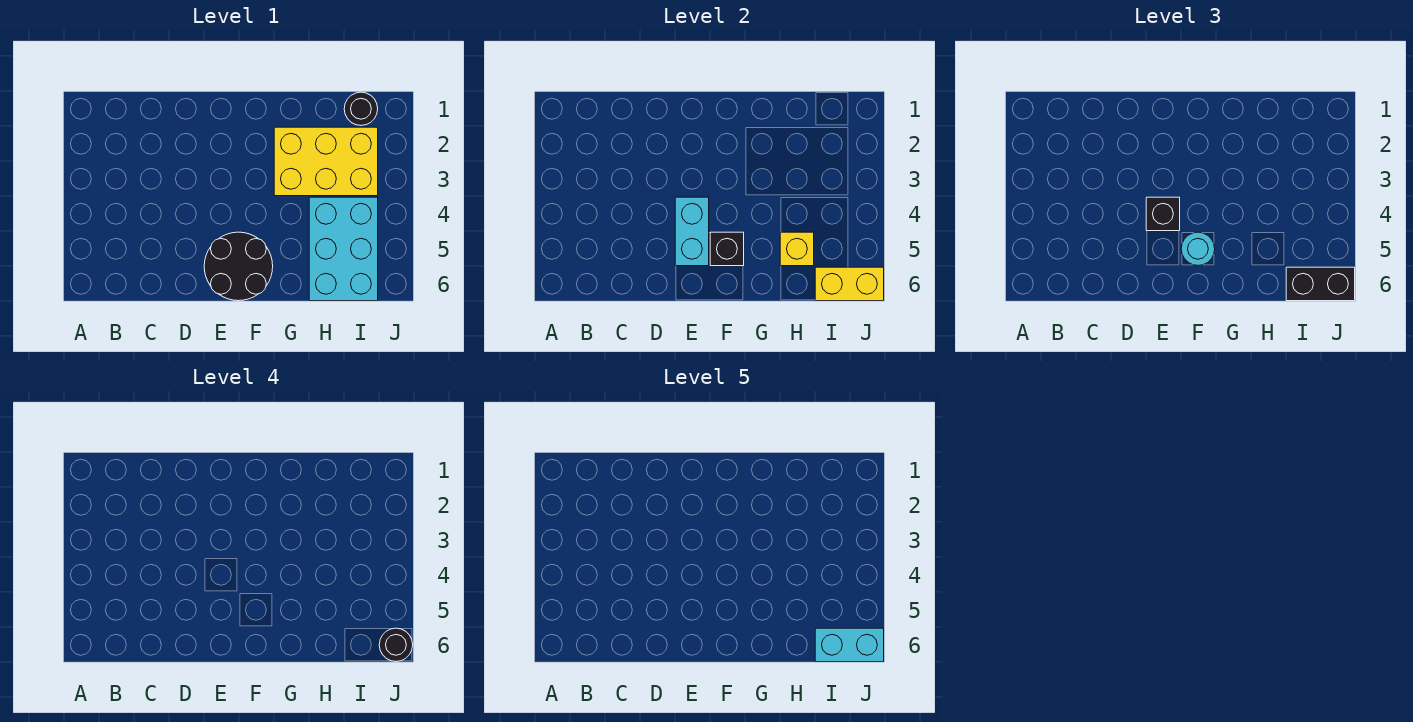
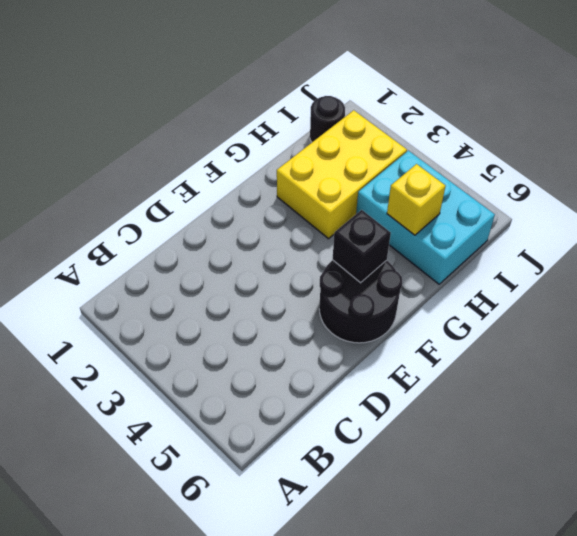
none -> cyan 1x2 brick [675,197,709,266]
none -> yellow 1x2 brick [815,267,884,301]
none -> black 1x1 brick [1146,197,1180,231]

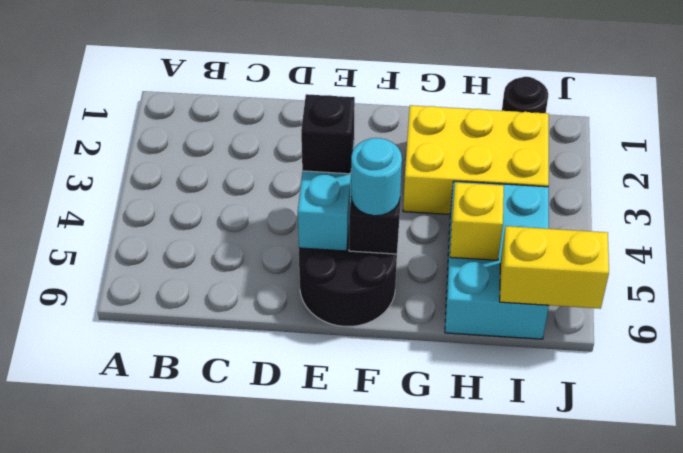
none -> black 1x2 brick [1286,267,1355,301]
none -> black 1x1 round brick [379,628,413,661]
none -> cyan 1x2 brick [815,628,884,662]

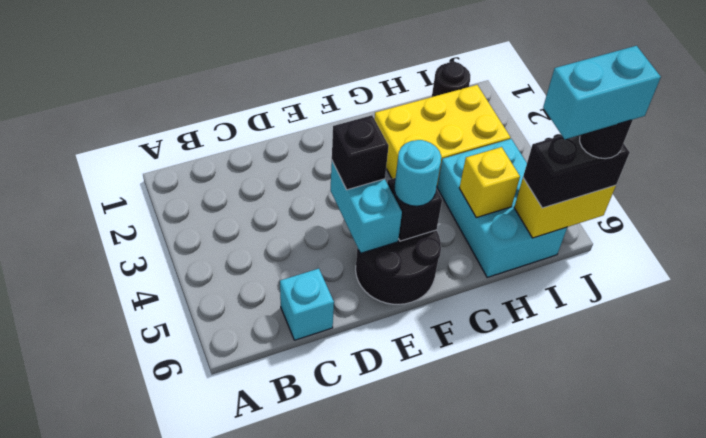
cyan 1x1 brick [280,269,334,340] -> none

